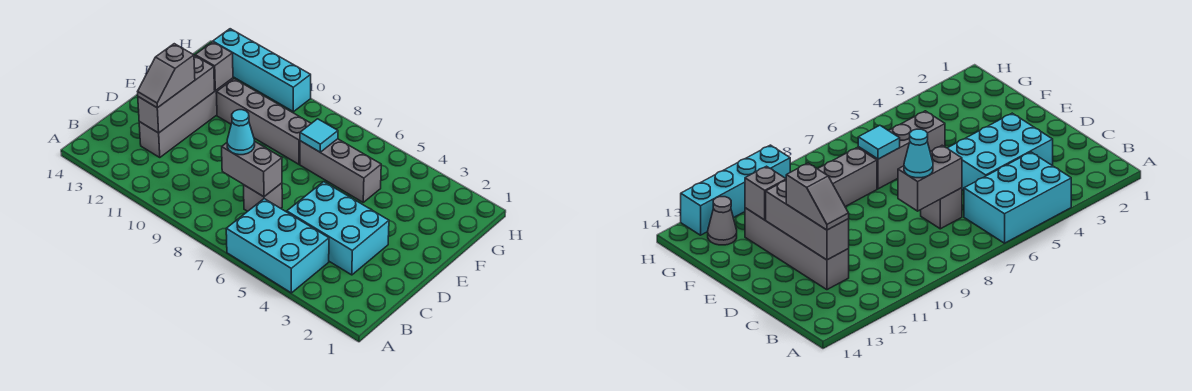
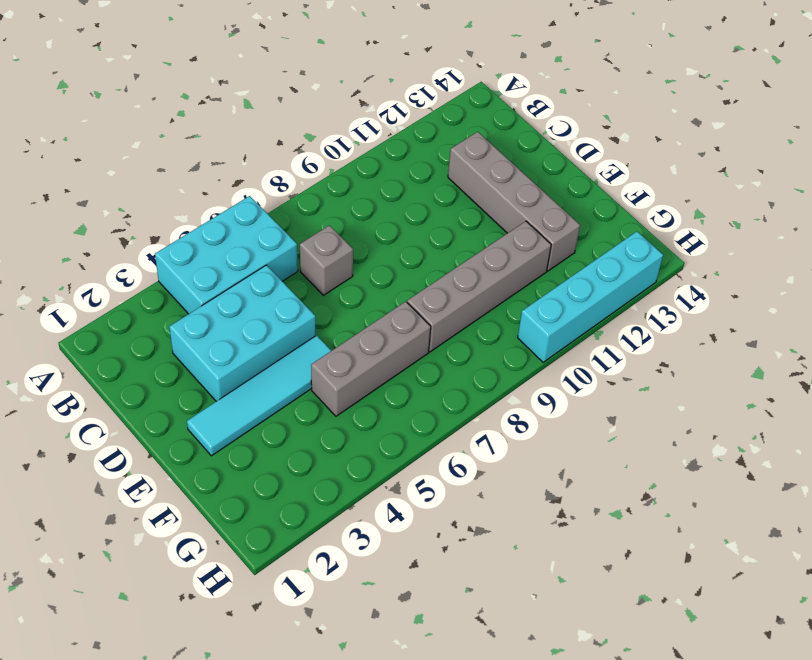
cyan 1x4 tile [187,335,331,456] -> none
none -> grey 1x1 cone [708,197,737,245]
none -> grey 1x2 brick [222,142,282,197]
none -> grey 1x3 brick [138,55,215,133]

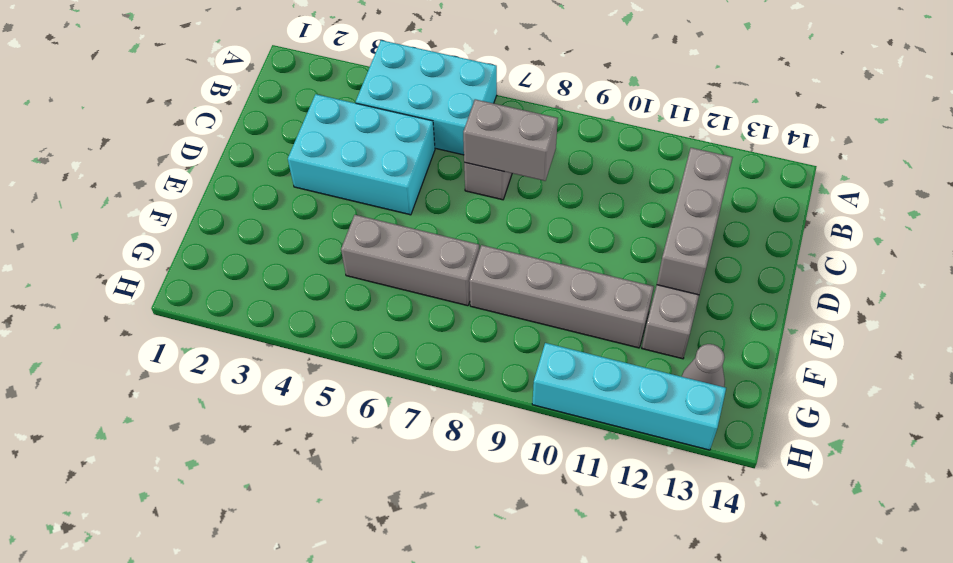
none -> cyan 1x1 tile [300,119,338,152]
none -> grey 1x1 brick [195,42,233,91]
none -> cyan 1x1 cone [227,110,255,155]

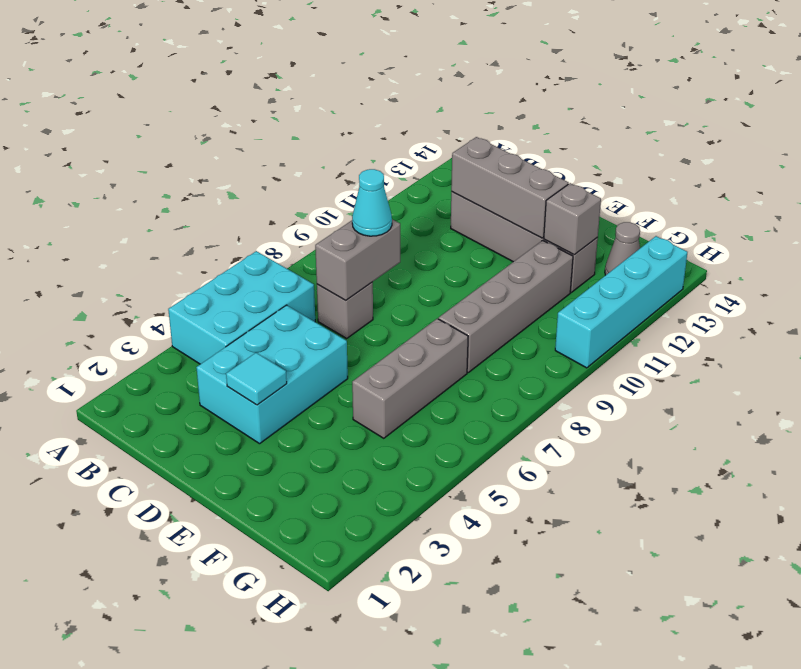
cyan 1x1 tile [226,353,287,405] -> cyan 1x1 tile moved to [300,119,338,152]
none -> grey 1x2 slope [138,44,195,108]

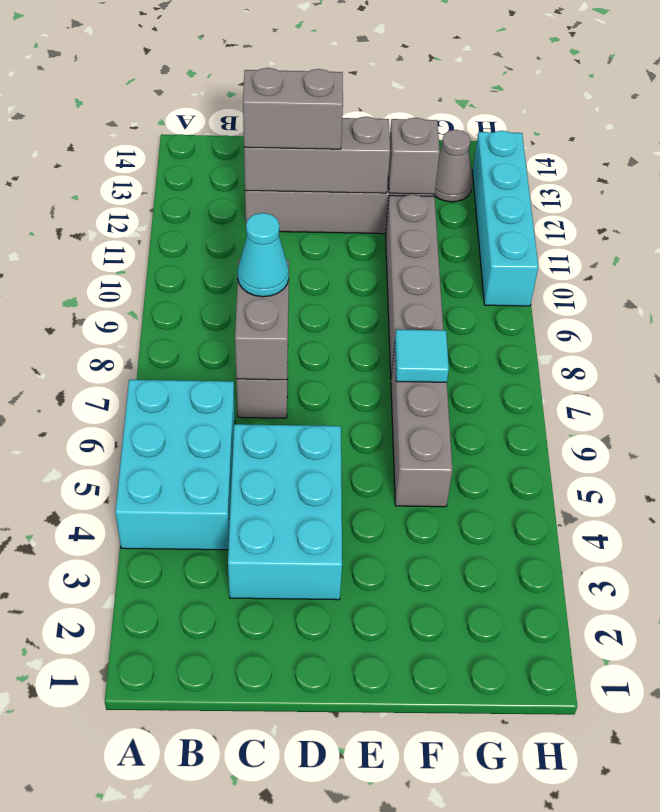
grey 1x2 brick [243,68,343,149] -> grey 1x2 slope [138,44,195,108]

